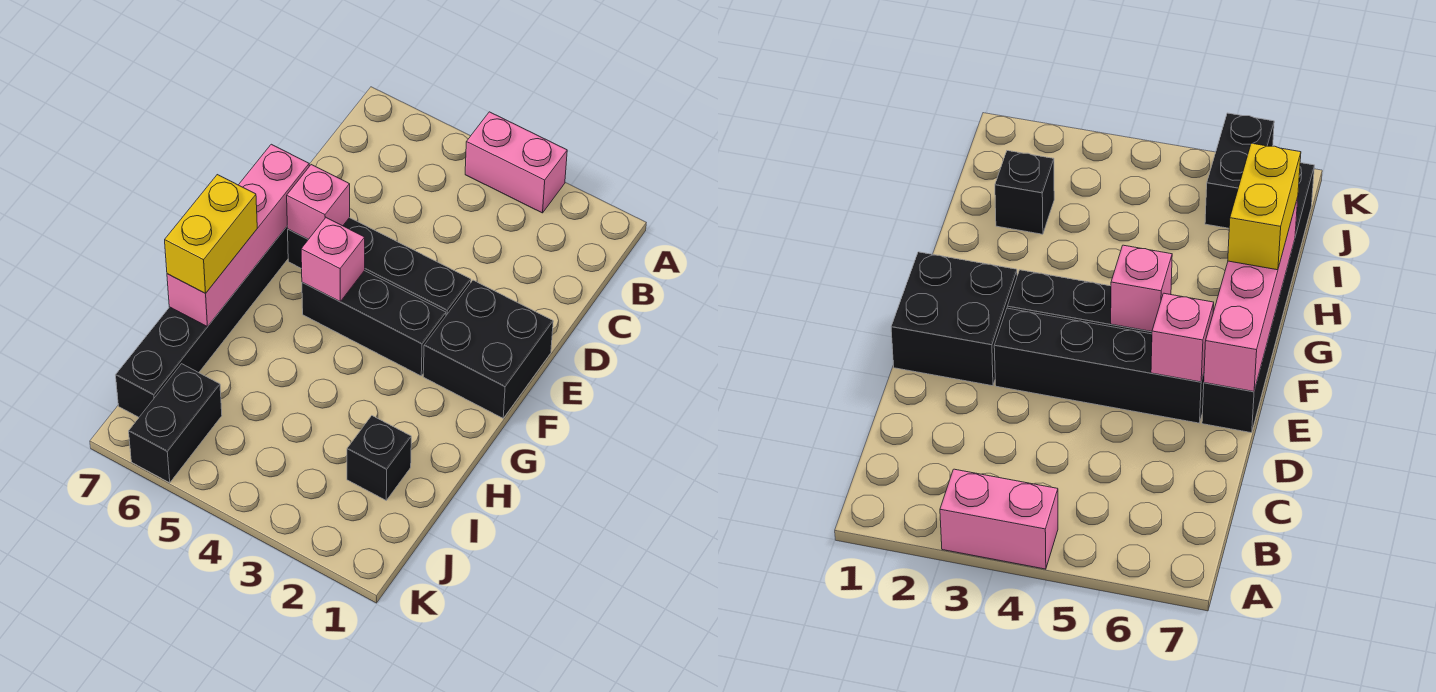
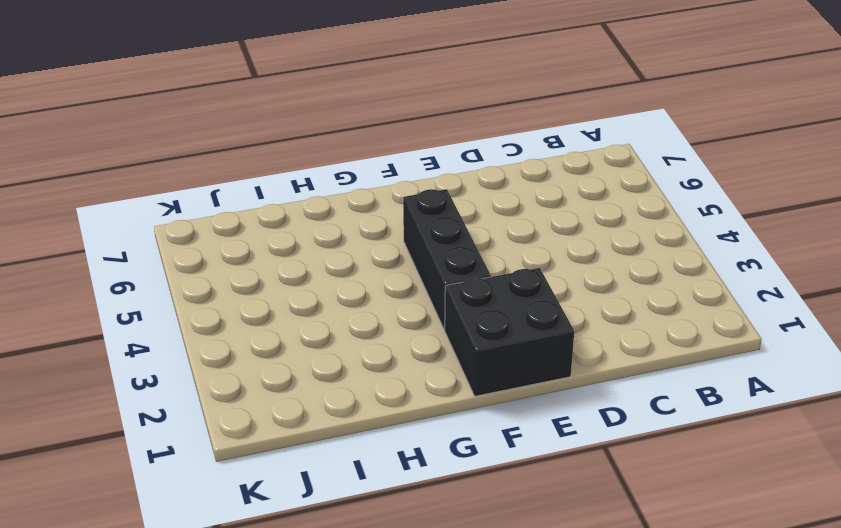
none -> pink 1x2 brick [465,112,567,213]
none -> black 1x4 brick [288,218,471,315]

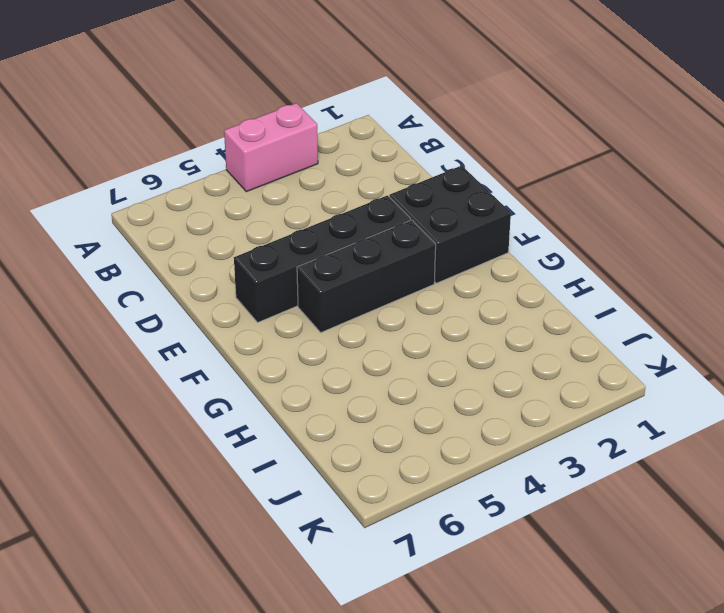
none -> black 1x6 brick [116,227,288,417]
none -> black 1x1 brick [347,416,411,500]

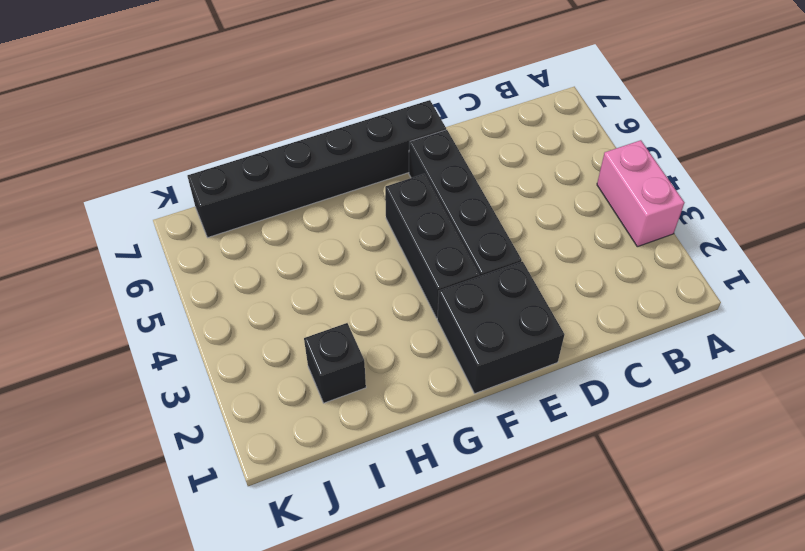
none -> black 1x2 brick [129,364,222,483]
none -> pink 1x1 brick [287,165,350,239]

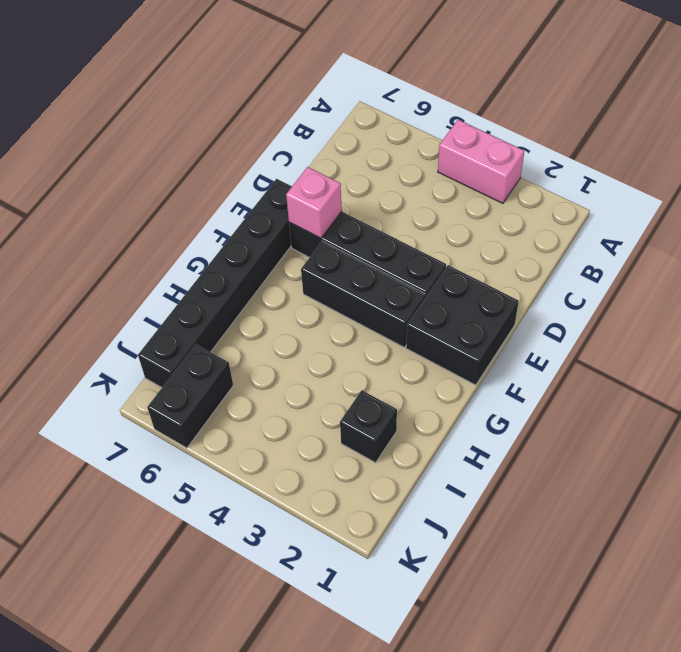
none -> pink 1x4 brick [167,144,309,327]
none -> pink 1x1 brick [301,218,365,302]

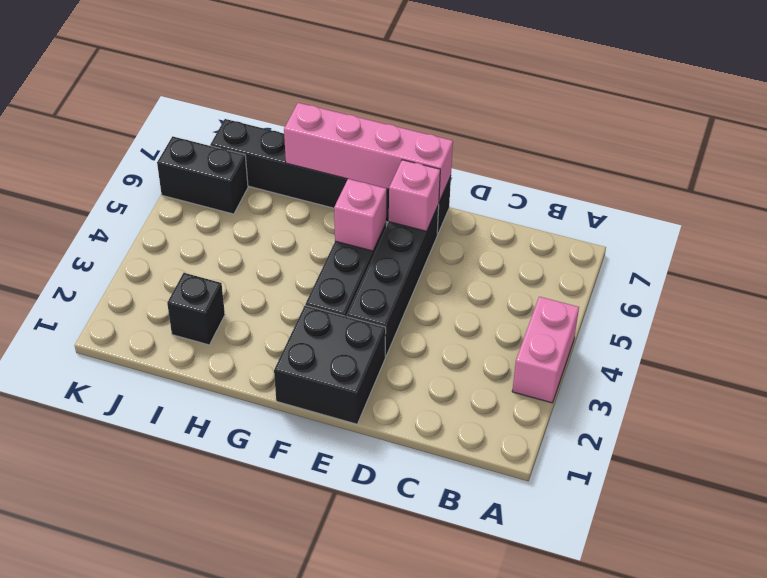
none -> yellow 1x2 brick [165,175,257,294]

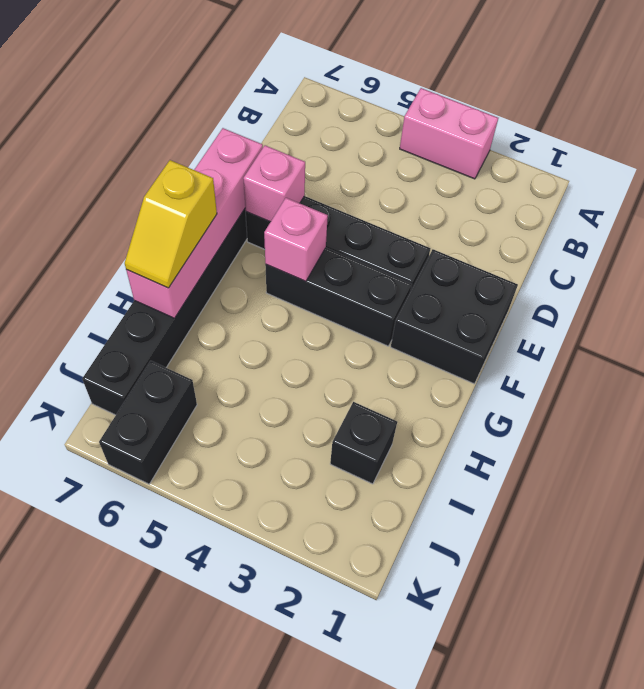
yellow 1x2 slope [125,160,217,288] -> yellow 1x2 brick [165,175,257,294]

